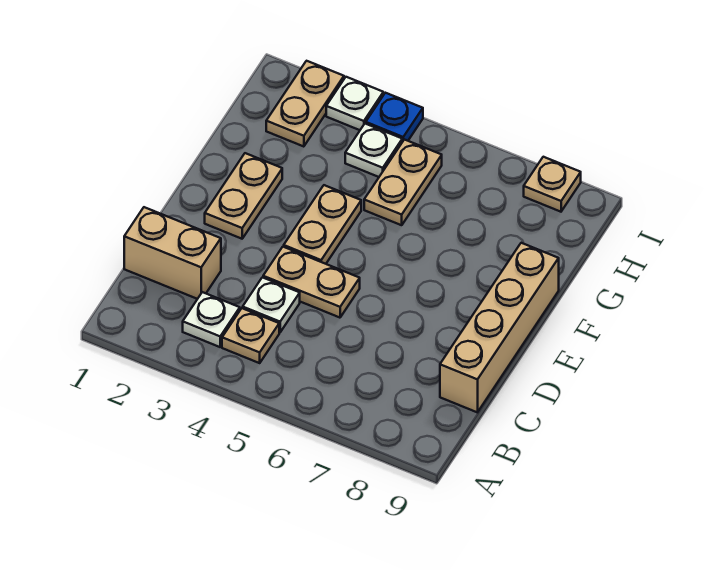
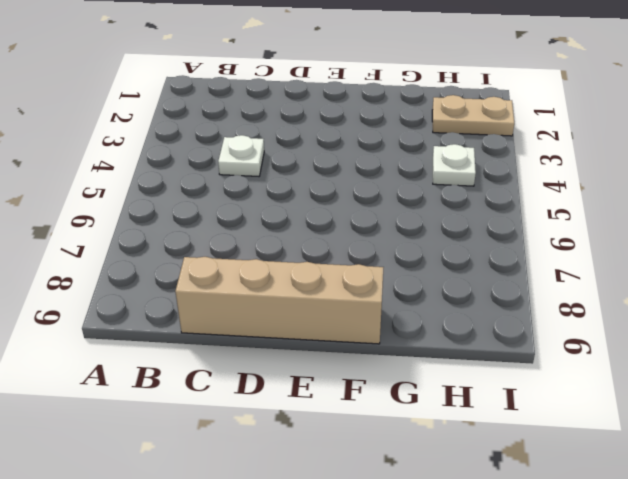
none -> white 1x1 plate [183,292,240,347]
none -> tan 1x1 plate [222,308,279,363]
none -> tan 1x2 brick [124,207,221,299]

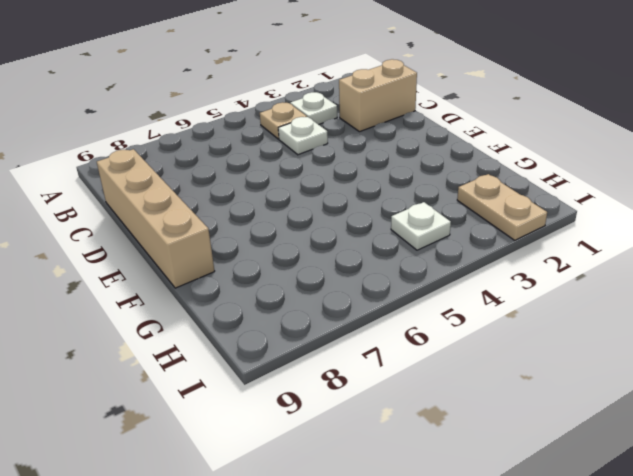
none -> tan 1x2 plate [263,247,360,318]
none -> tan 1x2 plate [205,153,282,239]
none -> tan 1x2 plate [284,185,361,264]

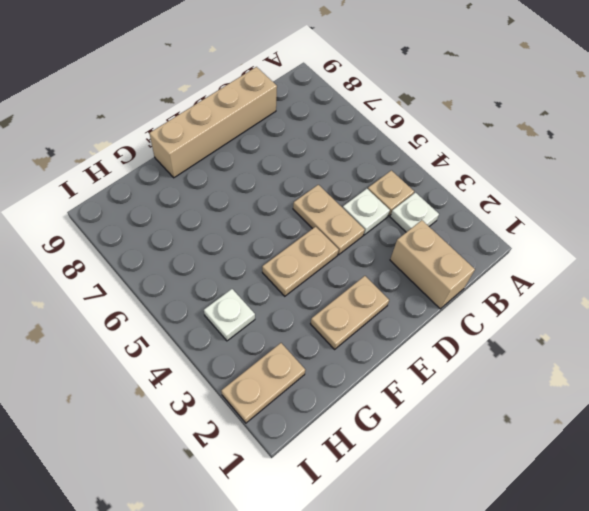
none -> tan 1x2 plate [364,140,442,225]
none -> white 1x1 plate [326,77,383,130]
none -> blue 1x1 plate [366,93,423,142]

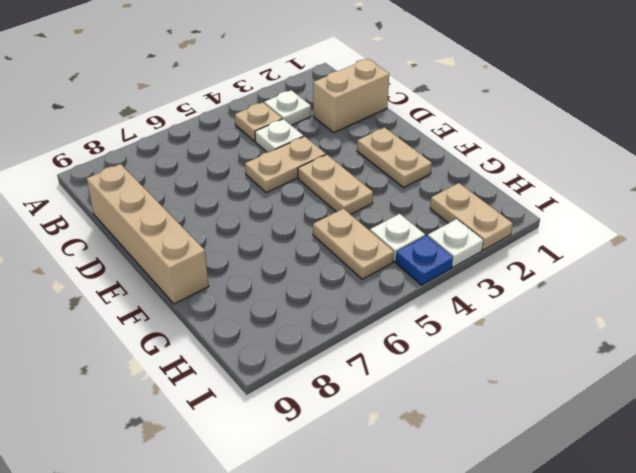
none -> tan 1x1 plate [524,157,581,212]

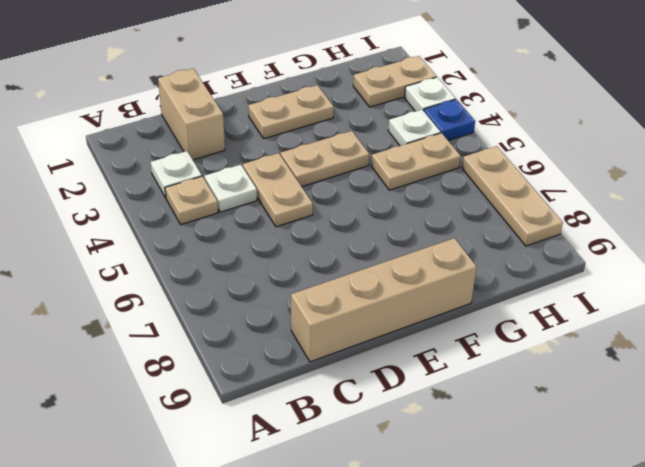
tan 1x3 plate [462,146,563,246] -> tan 1x1 plate [524,157,581,212]

